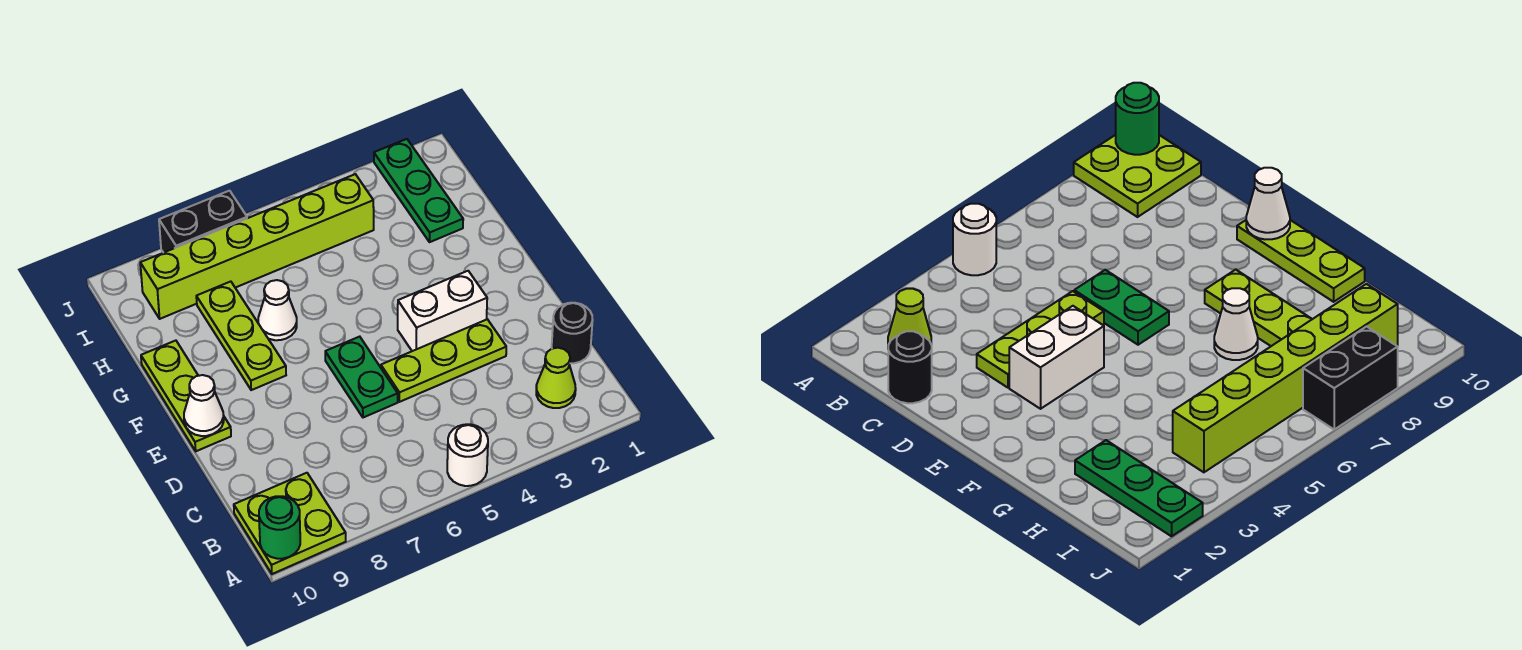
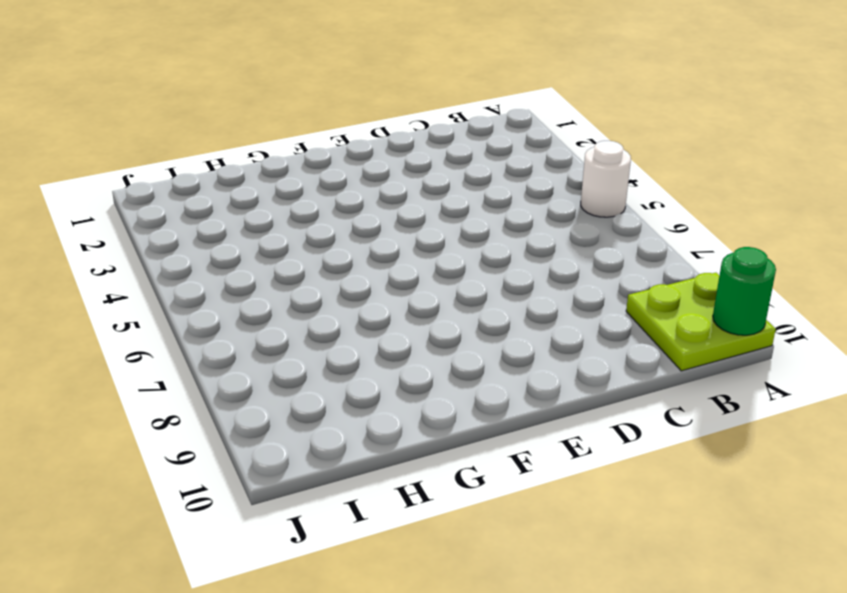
none -> lime 1x1 cone [536,348,576,408]
none -> black 1x1 round brick [552,303,593,363]
none -> lime 1x3 plate [381,319,506,402]

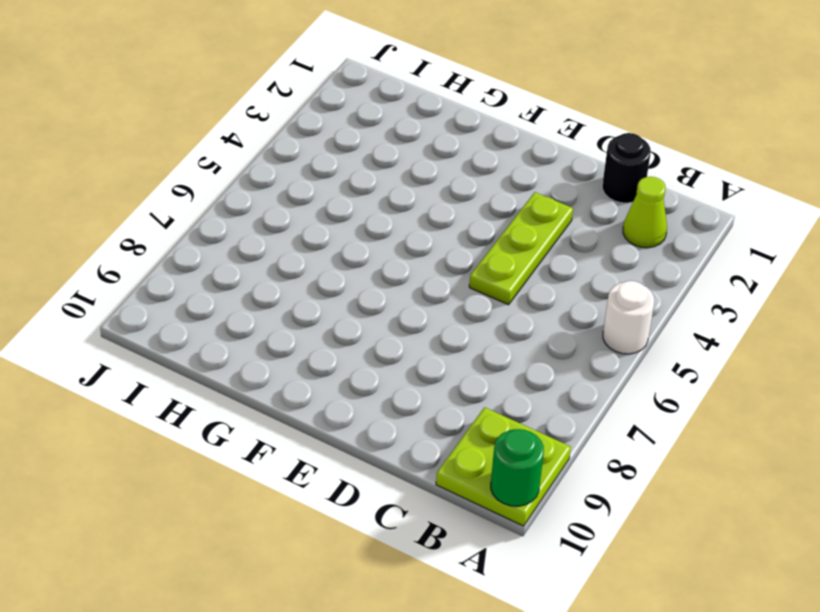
none -> green 1x2 plate [325,337,398,418]
none -> white 1x2 brick [398,271,487,351]
none -> lime 1x3 plate [141,341,231,451]

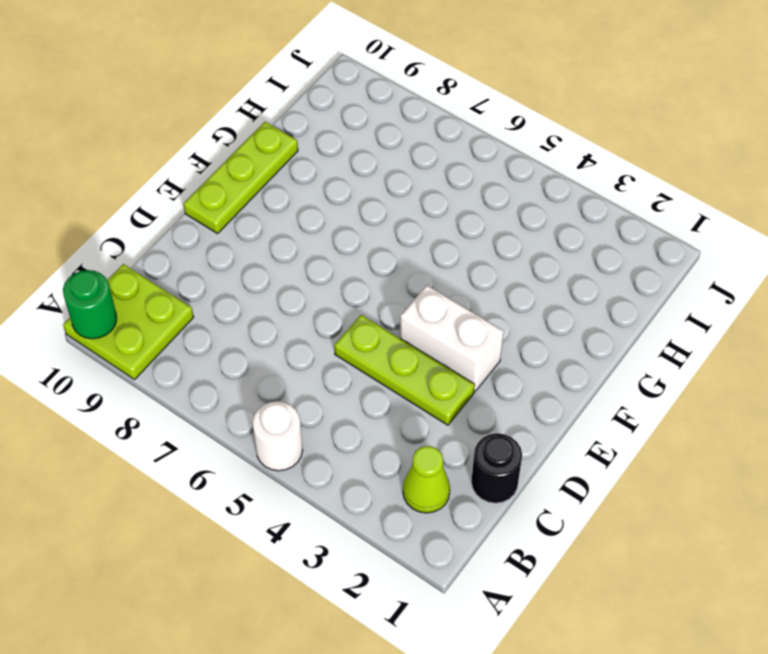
none -> green 1x2 plate [325,337,398,418]
none -> lime 1x3 plate [196,282,286,390]
none -> white 1x1 cone [258,280,297,340]

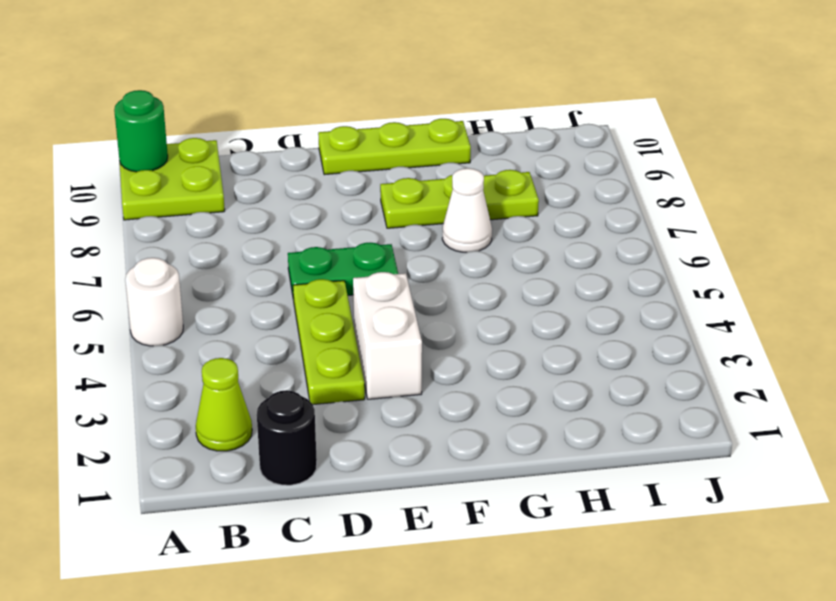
none -> green 1x3 plate [374,139,463,242]
none -> lime 1x6 brick [140,174,374,319]
none -> black 1x2 brick [159,191,247,253]

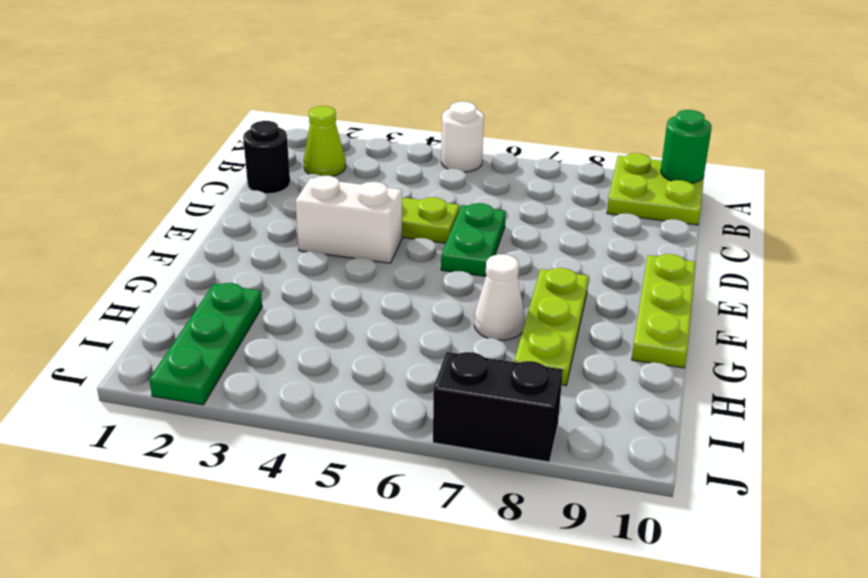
none -> lime 1x6 brick [140,174,374,319]
none -> white 1x1 cone [184,375,224,436]

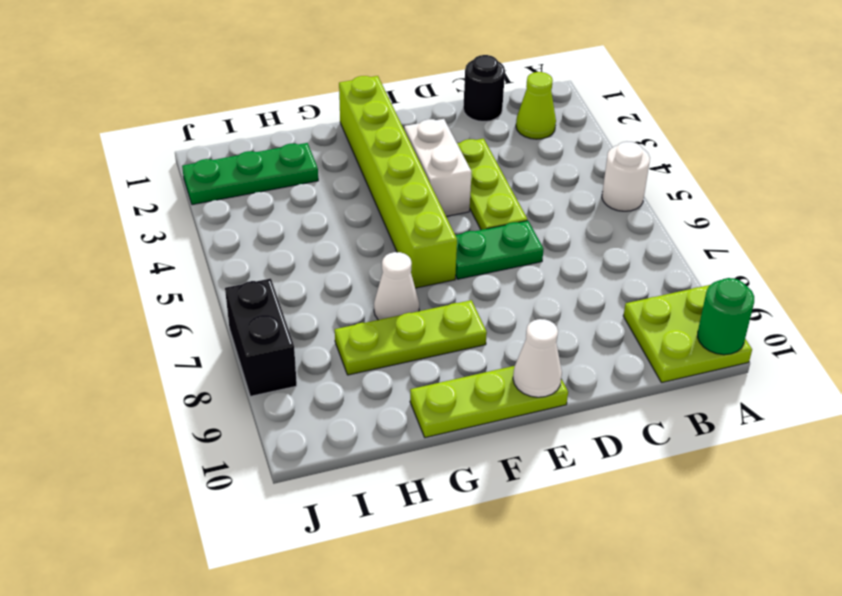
lime 1x6 brick [339,76,457,288] -> lime 1x6 brick moved to [140,174,374,319]

